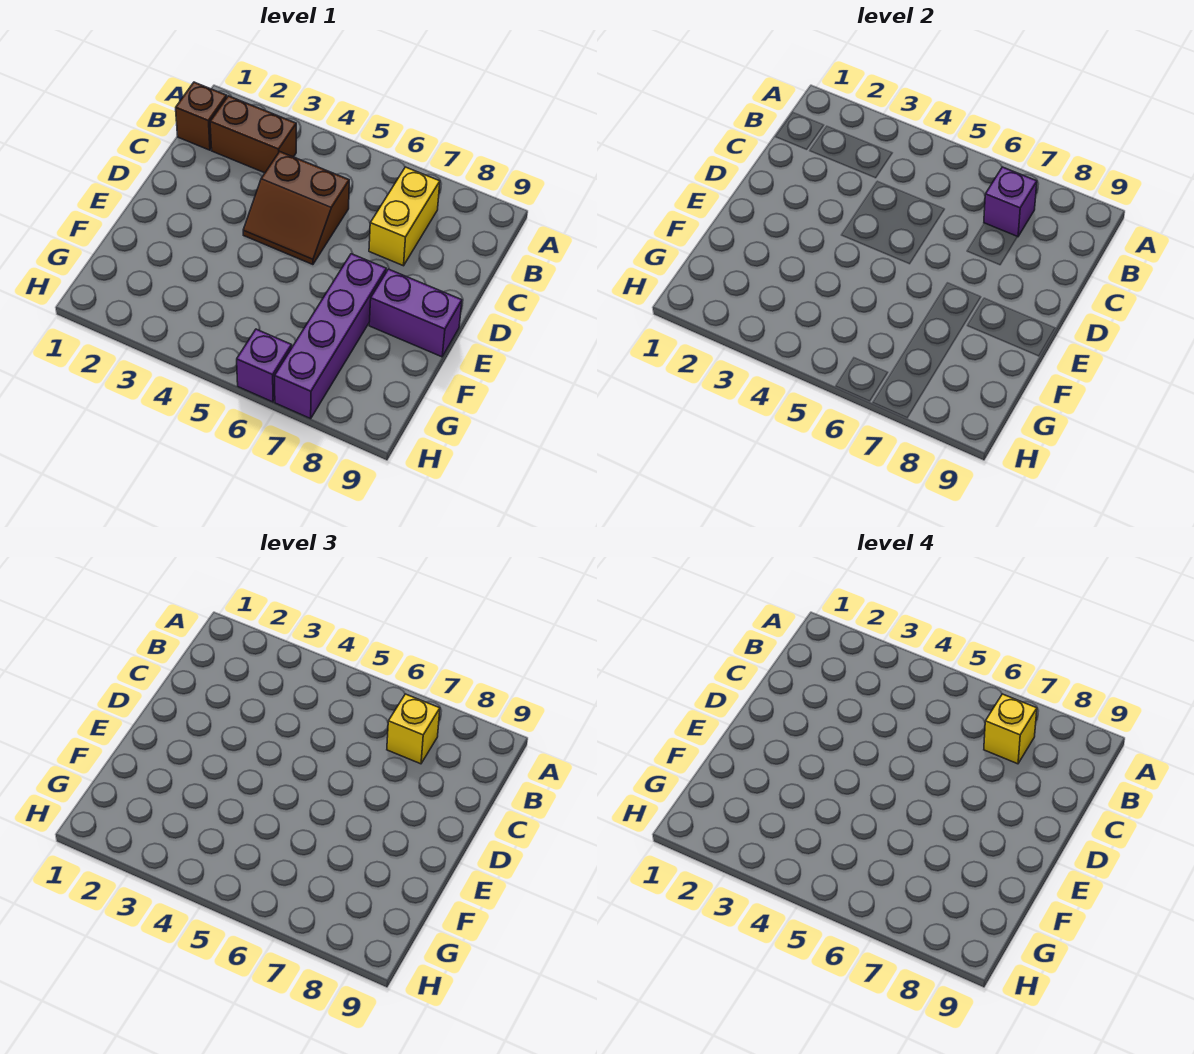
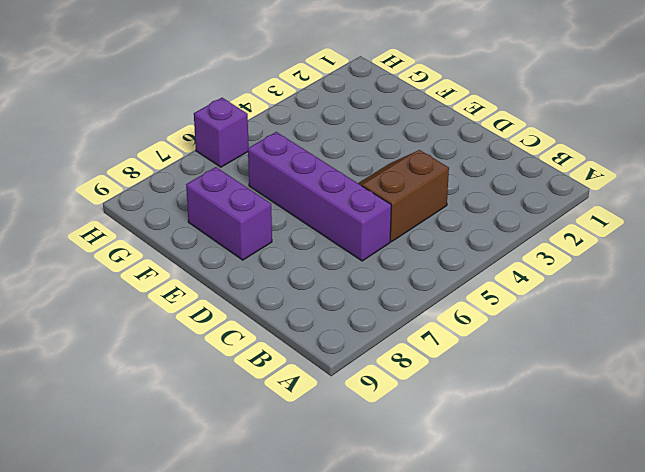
purple 1x4 brick [248,132,391,261] -> purple 1x4 brick moved to [275,254,386,419]
purple 1x2 brick [186,167,272,260] -> purple 1x2 brick turned to [369,269,462,357]
none -> brown 1x1 brick [176,82,227,150]
none -> brown 1x2 brick [210,96,296,173]

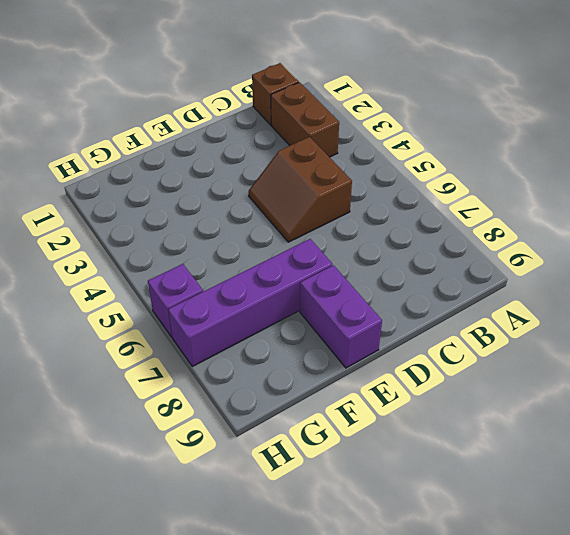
none -> yellow 1x2 brick [369,167,440,266]
none -> purple 1x1 brick [984,167,1037,237]

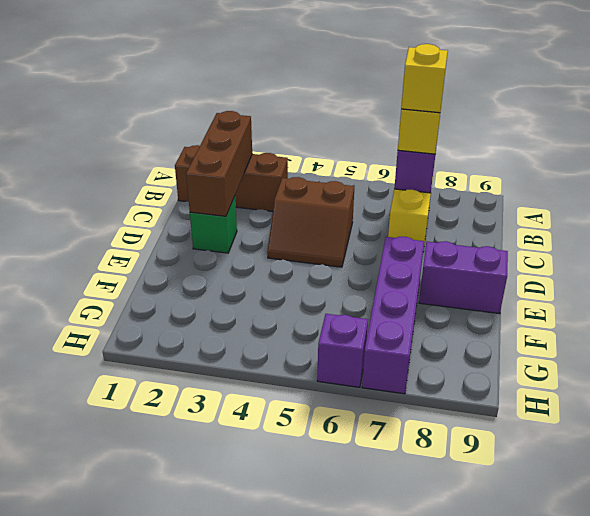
brown 1x3 brick [186,111,252,216] -> none
green 1x1 brick [190,196,237,253] -> none

